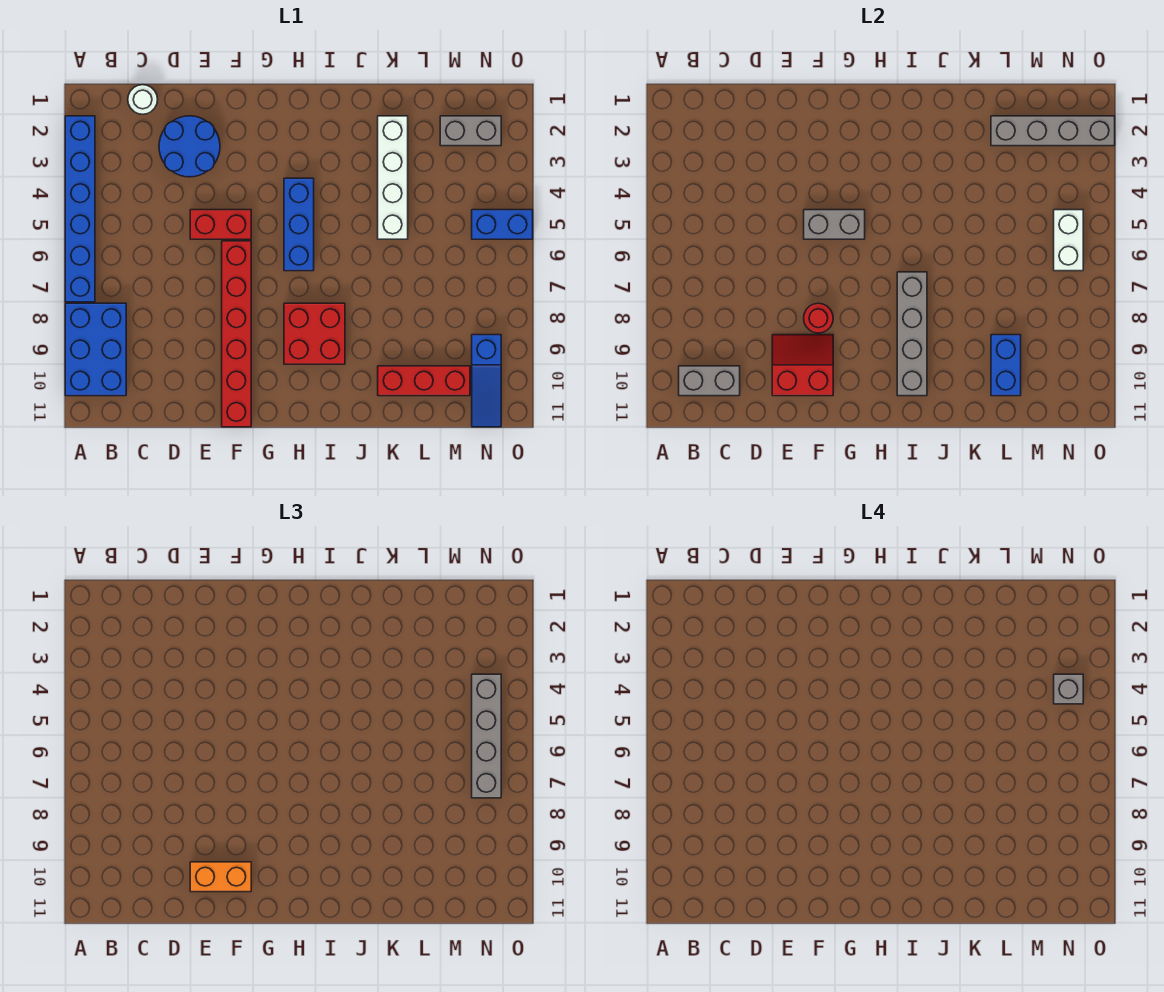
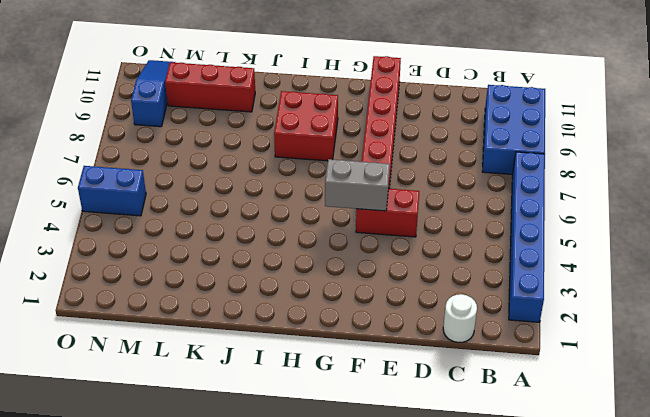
none -> blue 2x2 round brick [159,116,220,177]
none -> blue 1x3 brick [284,178,314,271]
none -> white 1x4 brick [378,116,408,239]

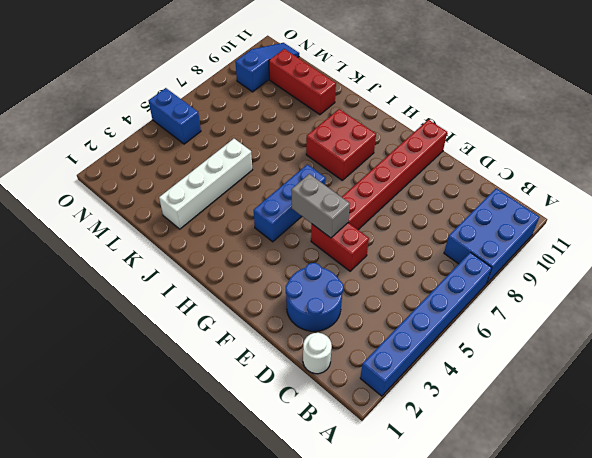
none -> grey 1x2 brick [440,116,501,146]
none -> grey 1x2 brick [679,366,740,396]
none -> red 2x2 slope [772,335,833,396]

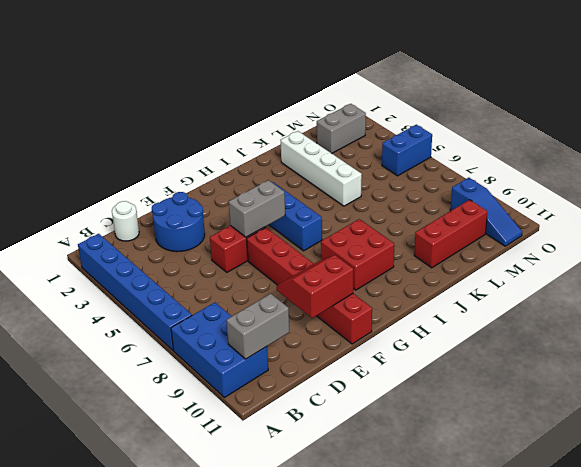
none -> red 1x1 round brick [804,303,833,333]
none -> grey 1x4 brick [897,272,927,396]
none -> grey 1x4 brick [991,116,1115,146]

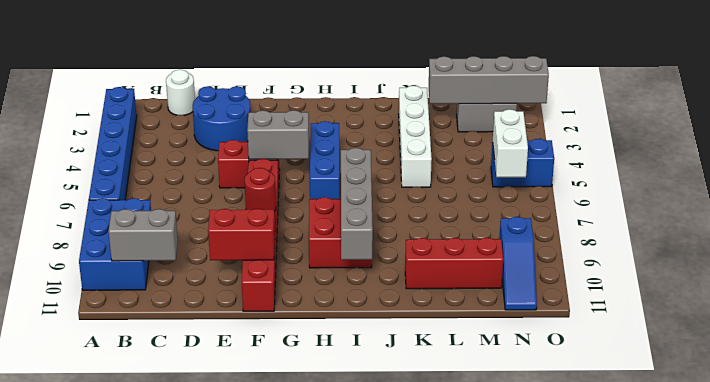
none -> blue 1x2 brick [991,335,1021,396]
none -> orange 1x2 brick [190,862,251,892]
none -> grey 1x4 brick [472,674,501,798]

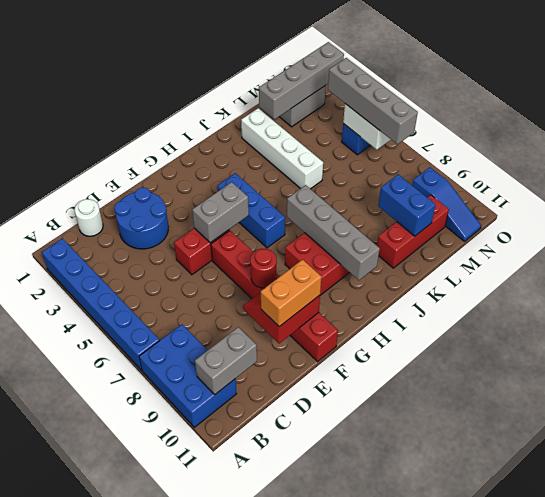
none -> grey 1x1 brick [1054,674,1083,704]

